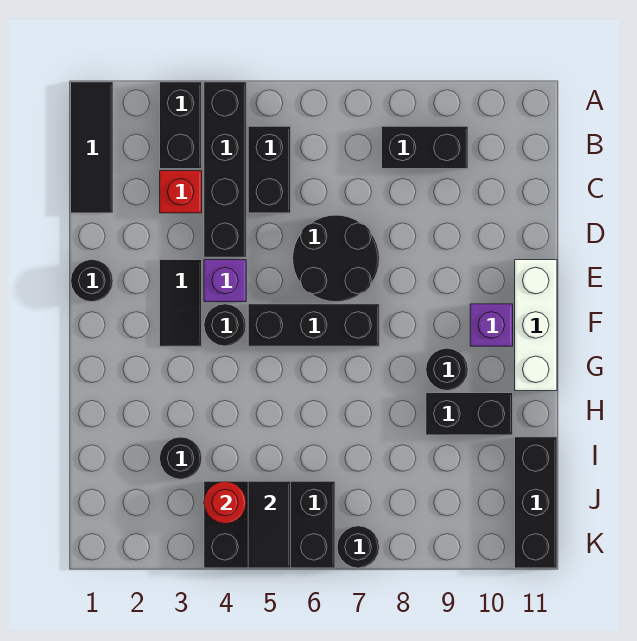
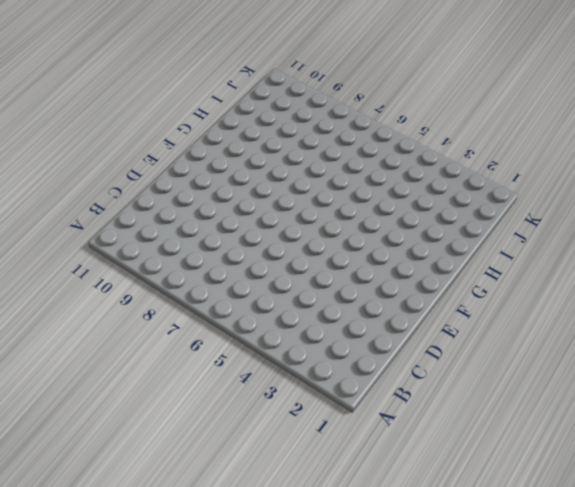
none -> black 1x3 tile [71,82,113,213]
none -> black 1x2 brick [160,82,202,169]
none -> black 1x4 brick [204,82,246,257]

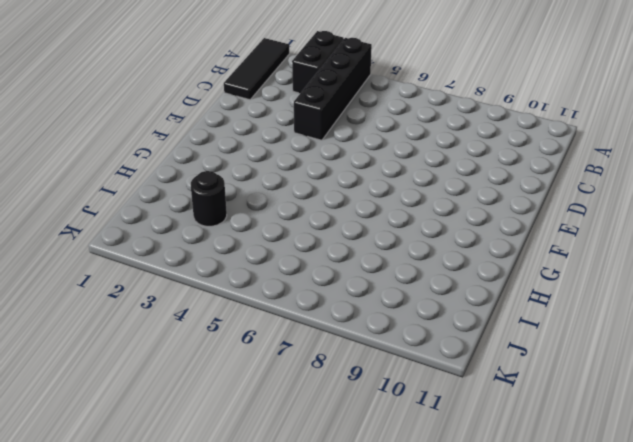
none -> black 1x2 brick [248,126,291,213]
none -> black 1x2 brick [382,126,468,169]
none -> red 1x1 brick [160,171,202,213]

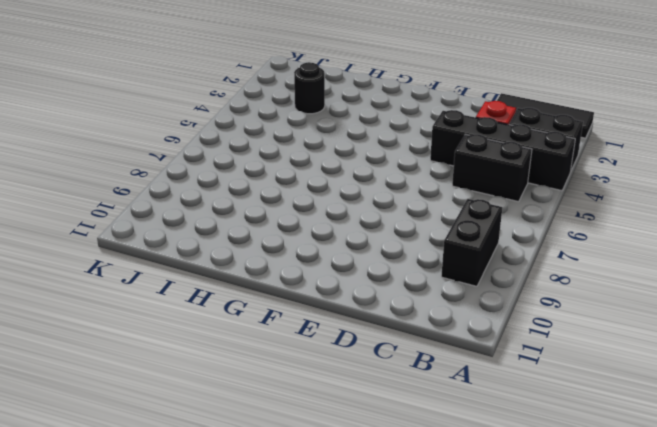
none -> black 2x2 round brick [293,215,379,302]
none -> black 1x1 round brick [71,260,113,302]
none -> black 1x2 tile [160,260,202,346]

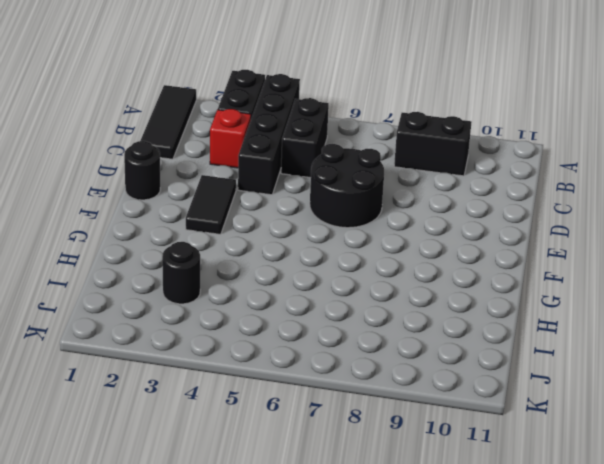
none -> purple 1x1 brick [204,260,246,302]
none -> white 1x3 brick [515,260,557,391]
none -> black 1x1 round brick [204,304,246,346]

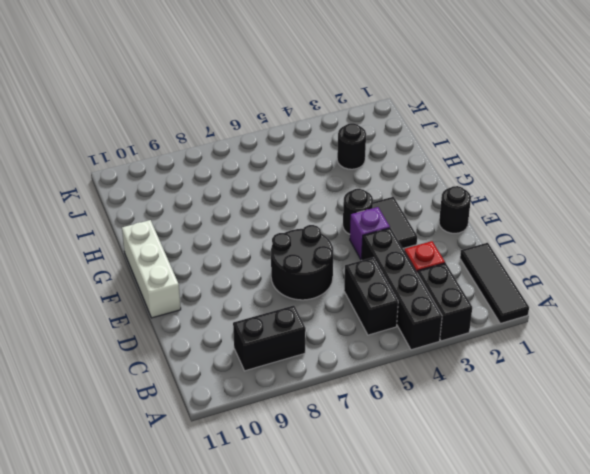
none -> black 1x3 brick [248,304,379,346]
none -> purple 1x1 brick [470,304,513,346]
none -> black 1x1 round brick [426,348,468,390]

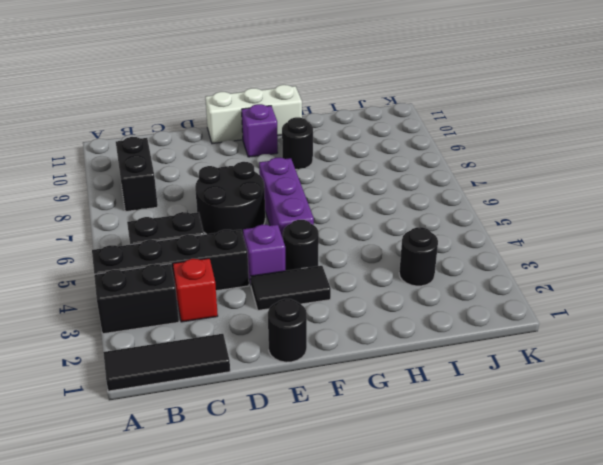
purple 1x3 brick [259,158,314,238] -> black 1x3 brick [248,304,379,346]
none -> black 1x2 brick [426,393,513,435]
none -> black 1x3 brick [515,437,557,568]
none -> black 2x3 brick [204,481,335,568]

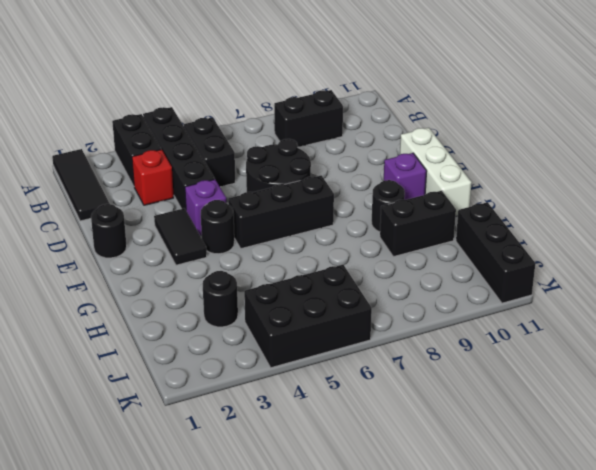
none -> black 1x1 round brick [337,526,379,568]
none -> red 1x1 round brick [204,481,246,524]
none -> black 1x2 tile [248,481,291,568]

